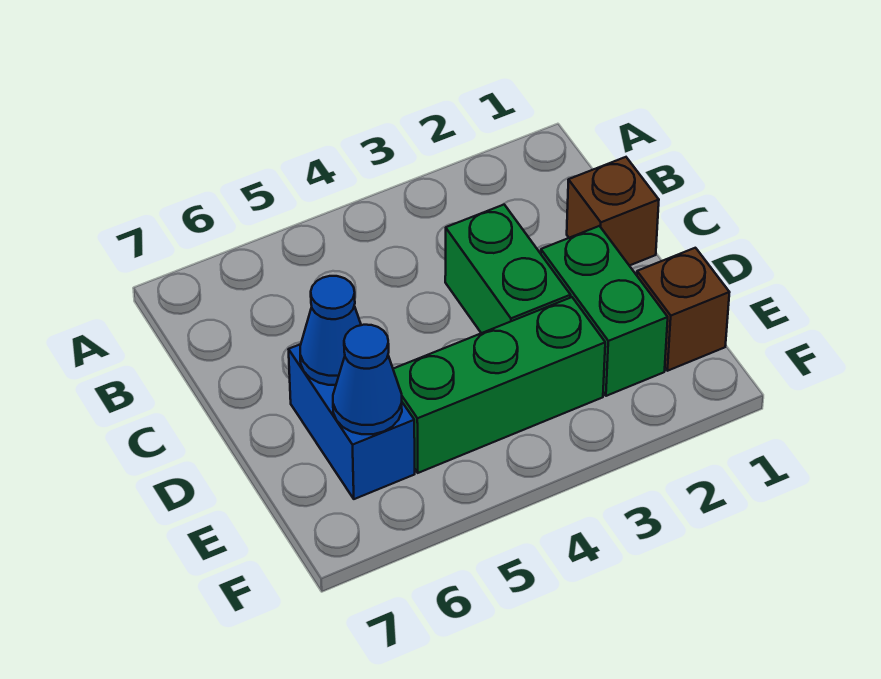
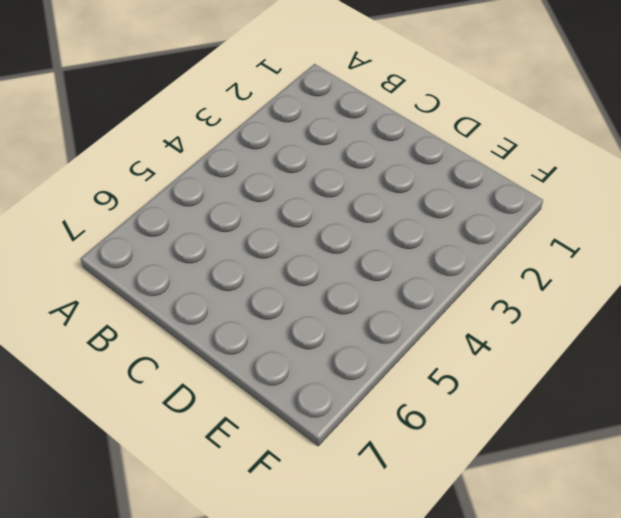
none -> brown 1x1 brick [567,157,659,266]
none -> green 1x2 brick [445,205,571,333]

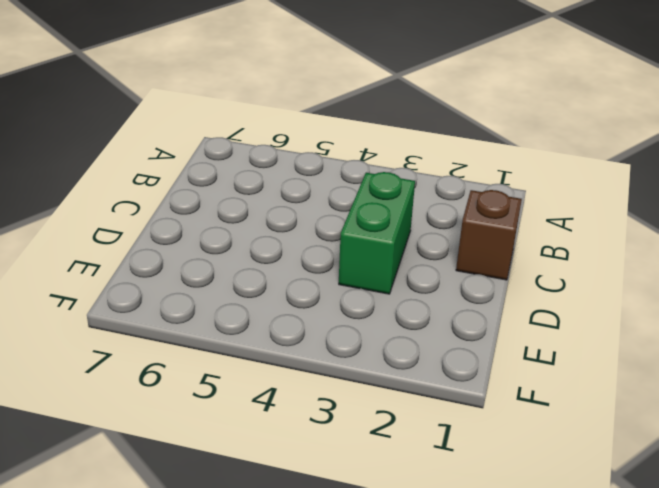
none -> green 1x2 brick [541,226,668,396]
none -> blue 1x2 brick [288,344,415,499]

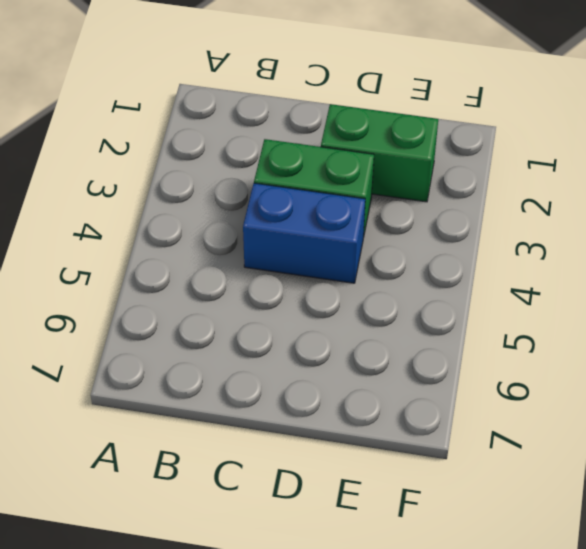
blue 1x2 brick [243,183,365,283] -> blue 1x2 brick moved to [288,344,415,499]
none -> brown 1x1 brick [567,157,659,266]
none -> brown 1x1 brick [637,248,730,371]

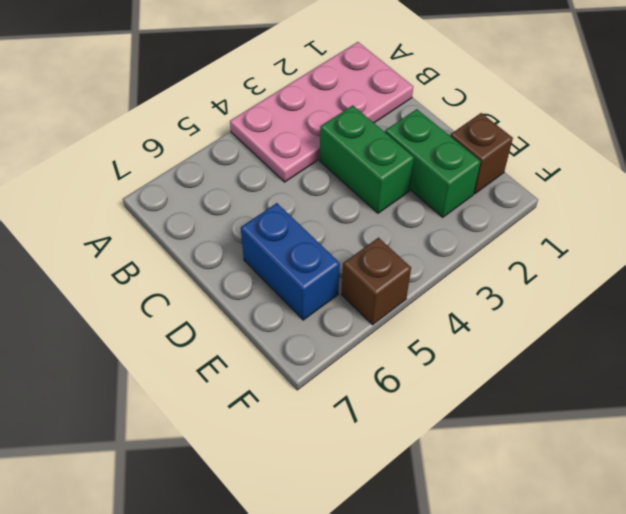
pink 2x4 plate [230,42,413,182] -> none
brown 1x1 brick [341,238,411,325] -> brown 1x1 brick moved to [567,157,659,266]
none -> green 1x3 brick [393,297,605,473]
none -> blue 1x1 cone [300,276,361,385]

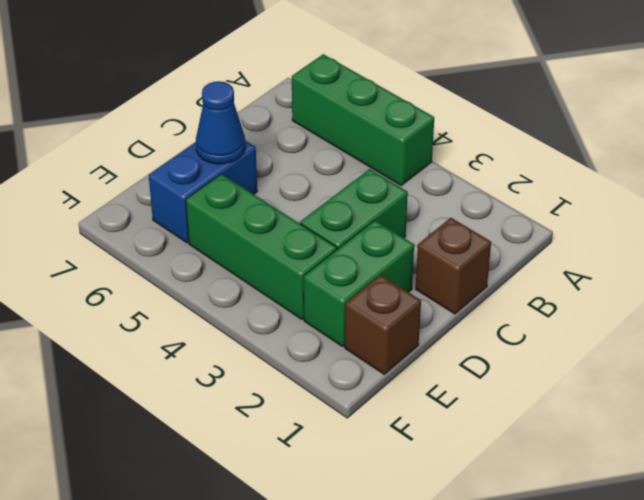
green 1x3 brick [292,54,434,185] -> none
none -> blue 1x1 cone [333,325,402,434]

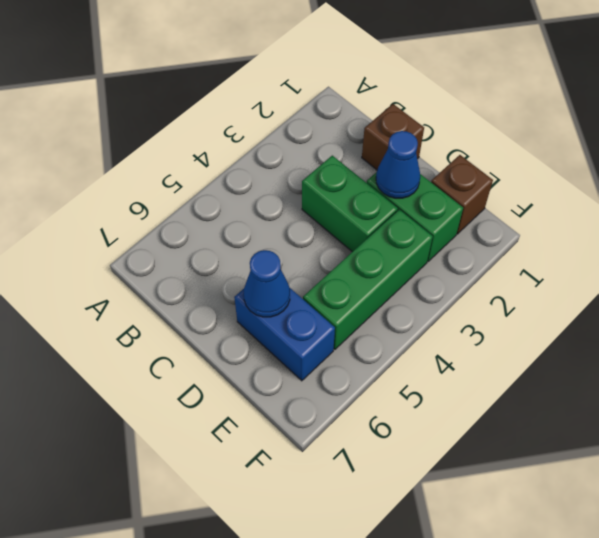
blue 1x1 cone [376,131,420,198] -> blue 1x1 cone moved to [333,325,402,434]

